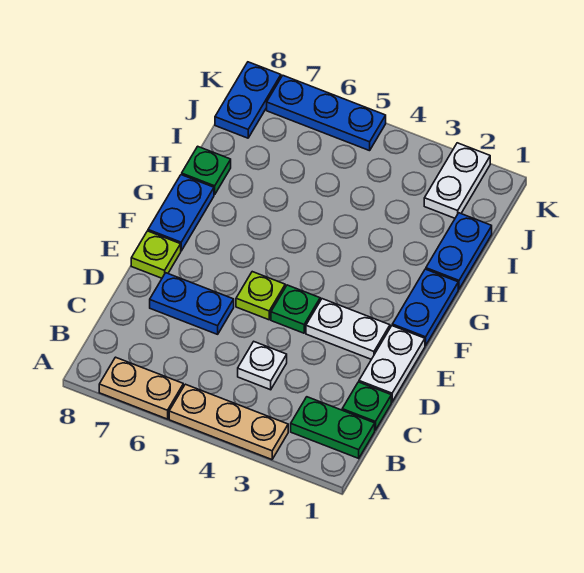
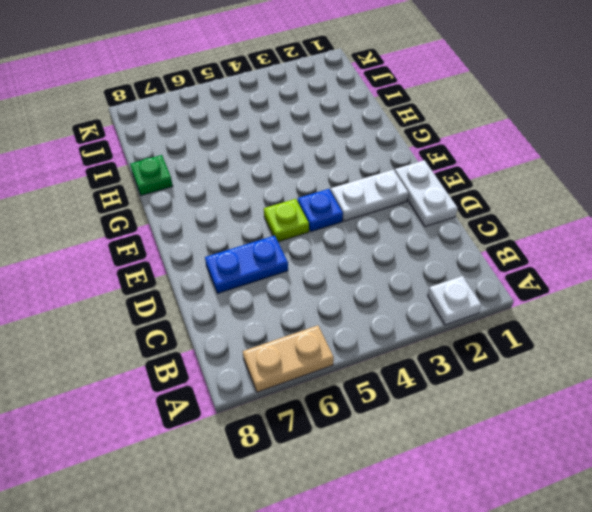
white 1x1 plate [427,276,481,325] -> white 1x1 plate moved to [238,342,287,390]
blue 1x1 plate [298,189,343,232] -> green 1x1 plate [271,285,320,333]
none -> tan 1x3 plate [169,384,288,460]
none -> green 1x2 plate [291,397,375,458]
none -> green 1x1 plate [342,382,391,430]

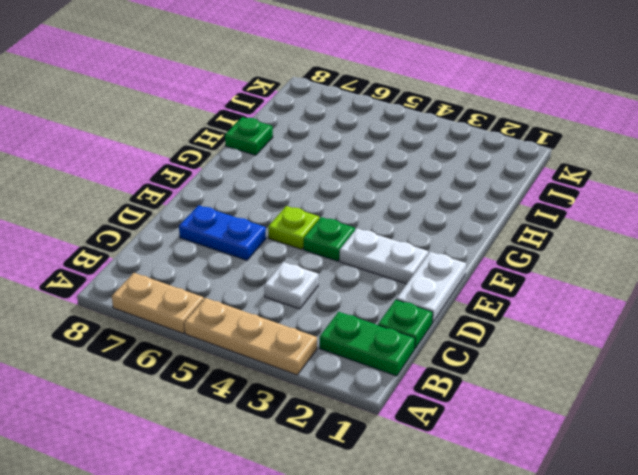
none -> lime 1x1 plate [131,231,181,278]
none -> blue 1x2 plate [392,269,458,346]
none -> blue 1x2 plate [148,175,214,251]

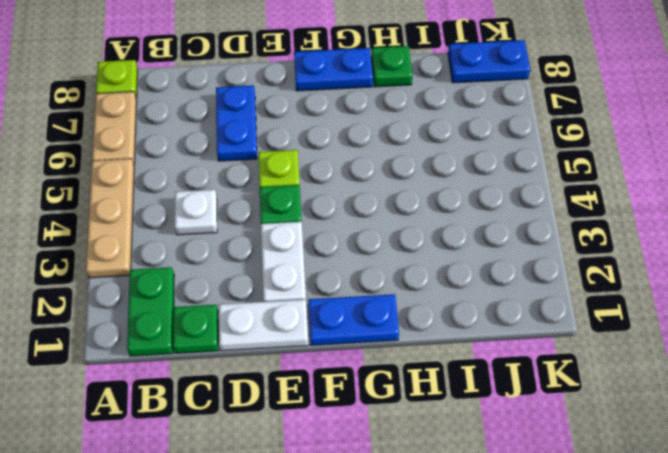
lime 1x1 plate [96,60,138,99] -> lime 1x1 plate moved to [131,231,181,278]
none -> blue 1x2 plate [426,213,492,289]
none -> white 1x2 plate [424,143,490,218]
none -> blue 1x3 plate [267,76,386,151]

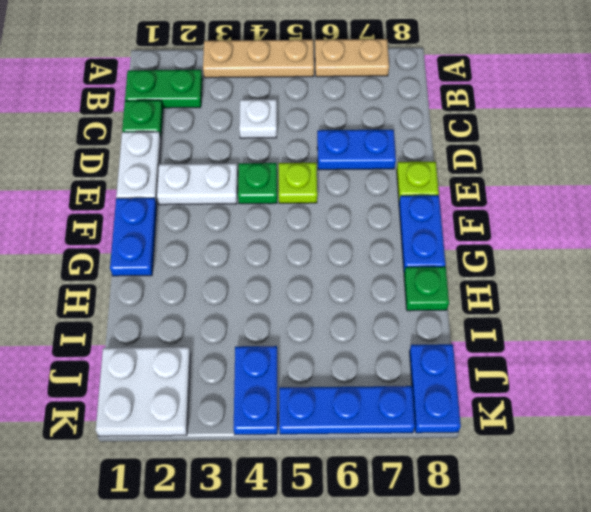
white 2x2 plate [96,347,191,436] -> white 1x2 plate [424,143,490,218]
blue 1x2 plate [234,346,278,435] -> blue 1x2 plate moved to [426,213,492,289]

